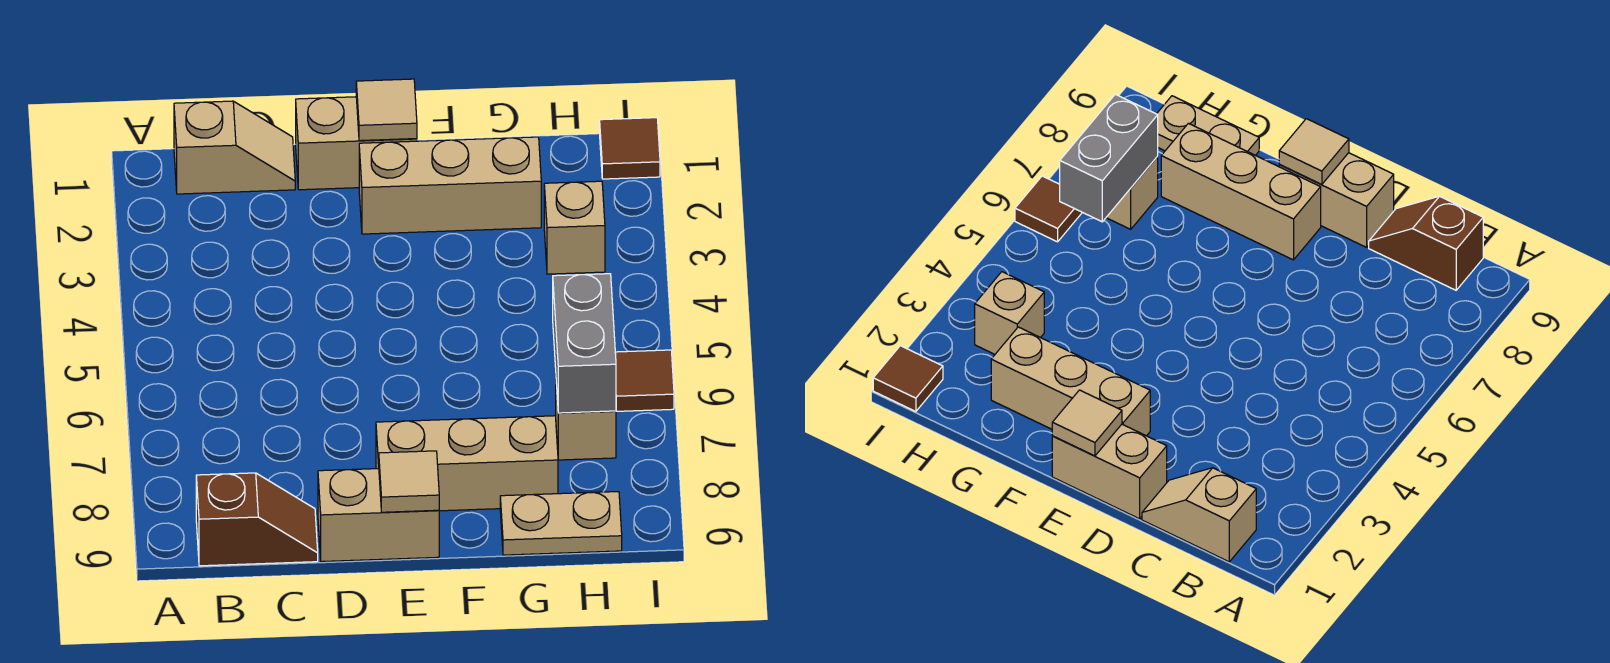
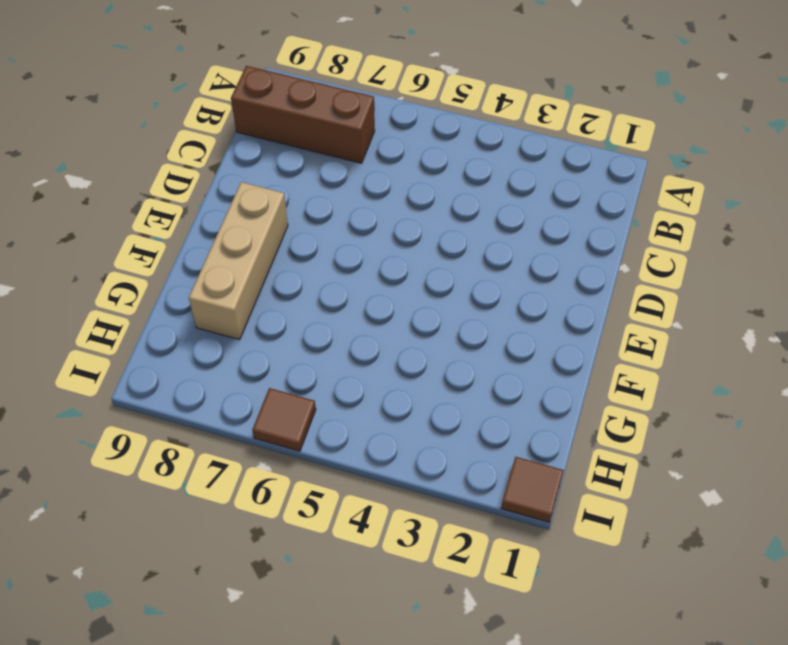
brown 1x3 brick [231,66,375,163] -> brown 1x2 slope [196,473,318,566]
none -> tan 1x2 slope [174,101,295,194]
none -> tan 1x2 brick [296,97,417,190]
none -> tan 1x2 brick [318,469,439,562]

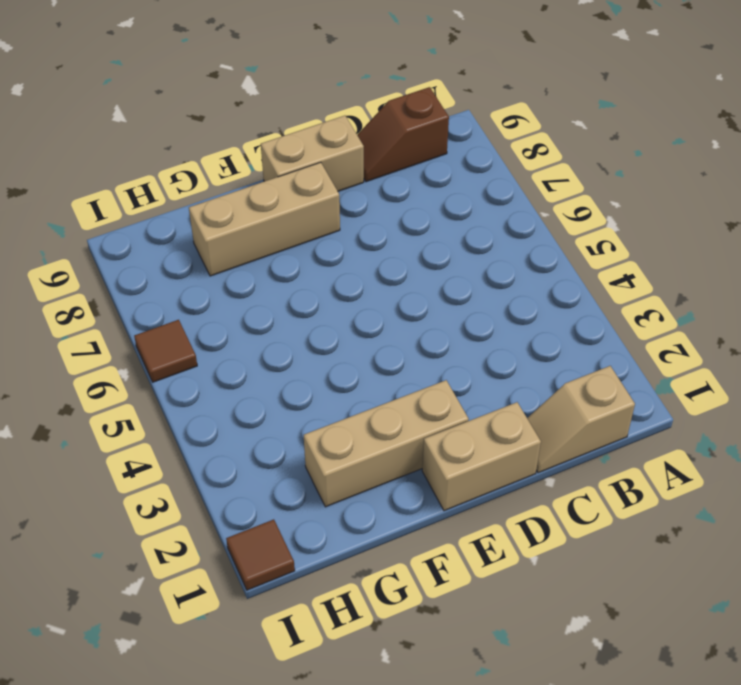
none -> tan 1x2 plate [500,492,622,555]
none -> tan 1x1 brick [544,181,605,274]
none -> tan 1x1 brick [556,384,616,460]

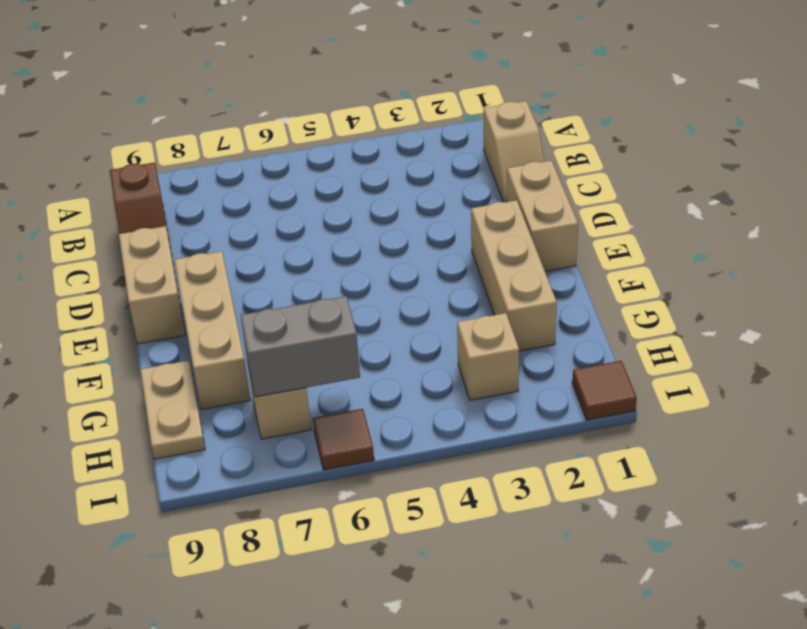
none -> tan 1x1 tile [356,79,417,141]
none -> tan 1x1 tile [379,451,439,512]

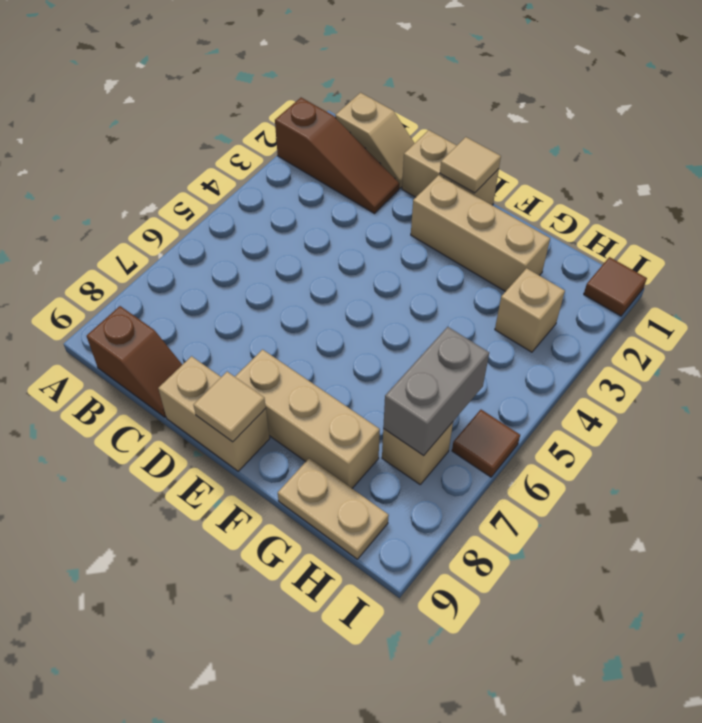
brown 1x3 slope [275,98,399,213] -> none

